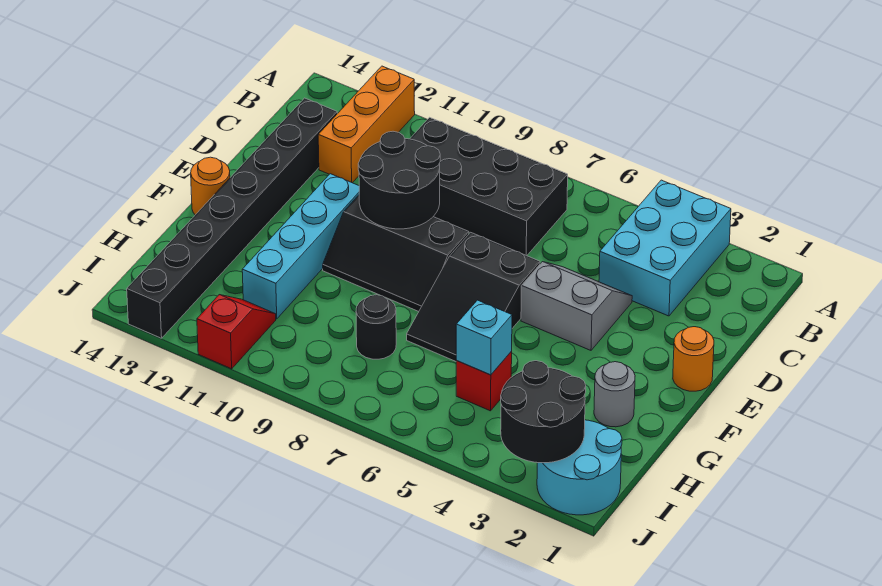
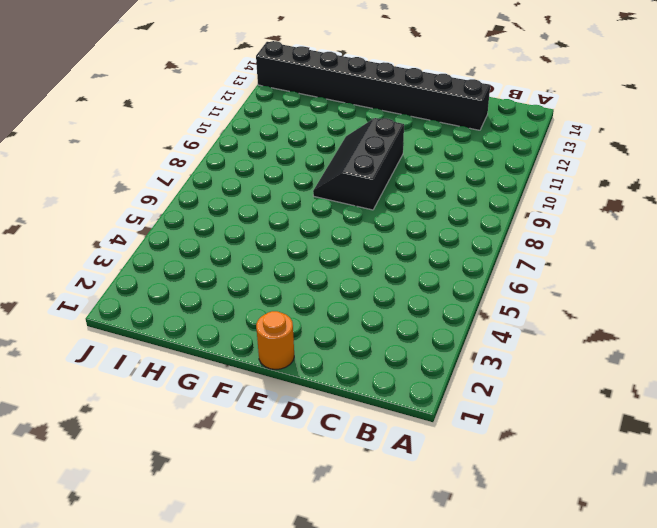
none -> cyan 2x3 brick [599,180,731,316]
none -> orange 1x3 brick [318,66,415,183]
none -> black 2x4 brick [410,117,568,256]

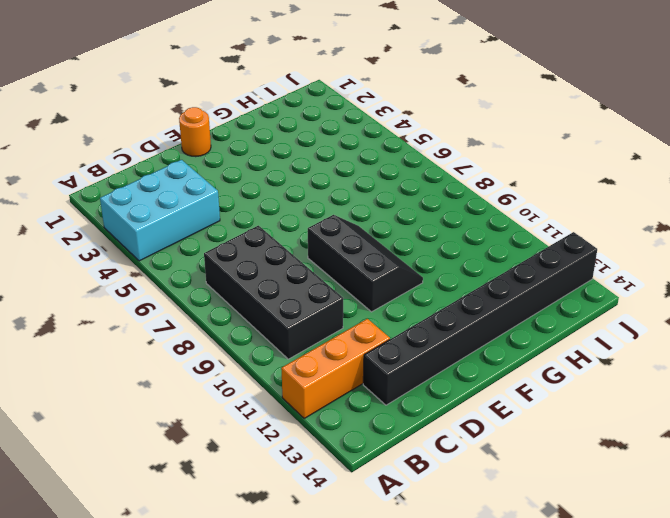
none -> grey 2x2 slope [521,262,632,350]
none -> black 2x3 slope [407,232,540,361]
none -> cyan 1x4 brick [242,174,359,319]

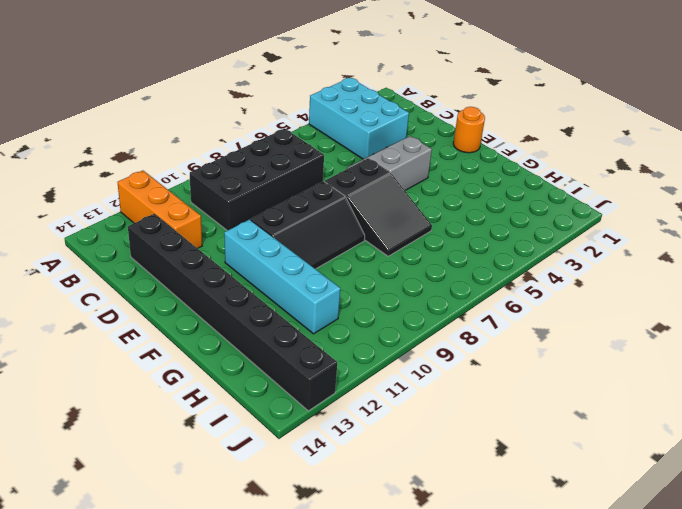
none -> orange 1x1 round brick [191,157,230,215]
none -> grey 1x1 round brick [594,362,635,427]
none -> red 1x1 brick [456,351,512,411]

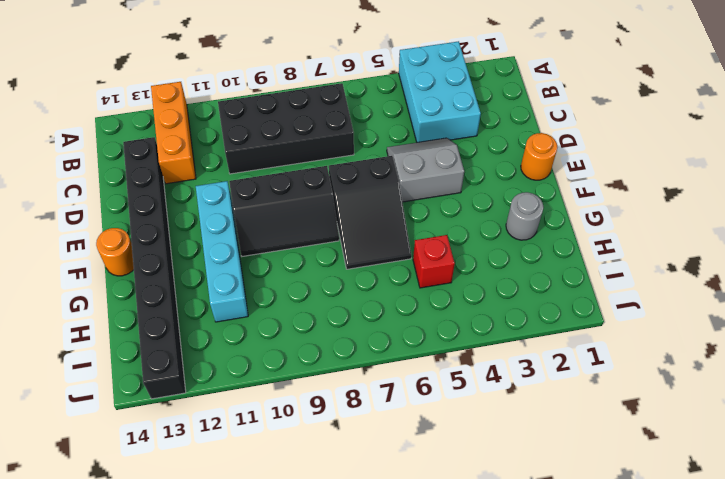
none -> black 1x1 round brick [356,295,396,359]
none -> cyan 2x2 round brick [537,420,622,515]
none -> red 1x2 slope [197,295,276,369]

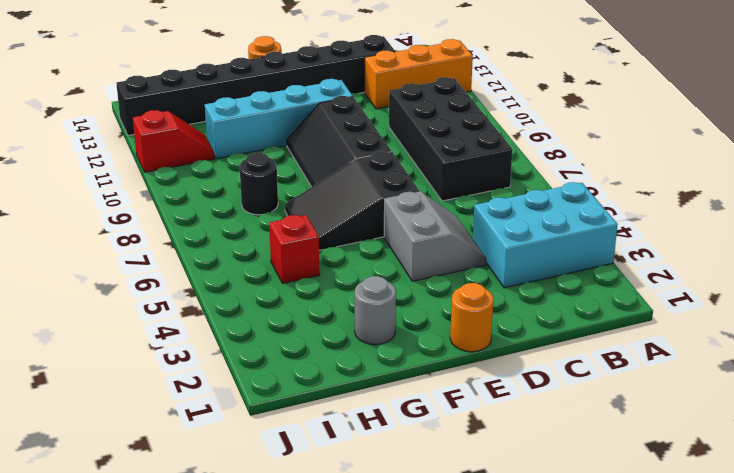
none -> cyan 2x2 round brick [537,420,622,515]
none -> black 2x2 round brick [358,131,440,229]
none -> cyan 1x1 brick [456,300,512,375]

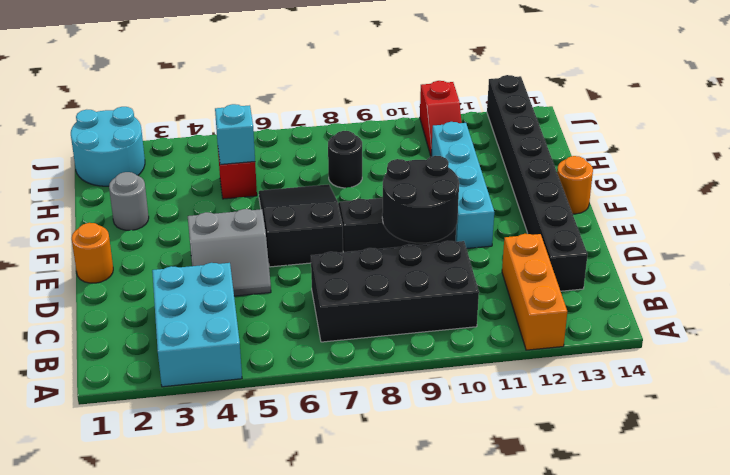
none -> black 2x2 round brick [501,361,586,463]

